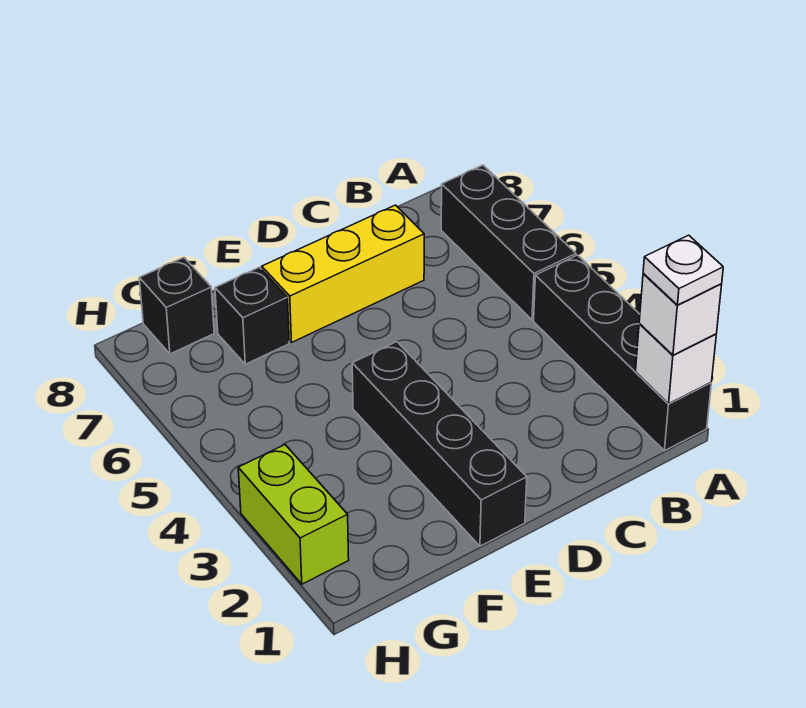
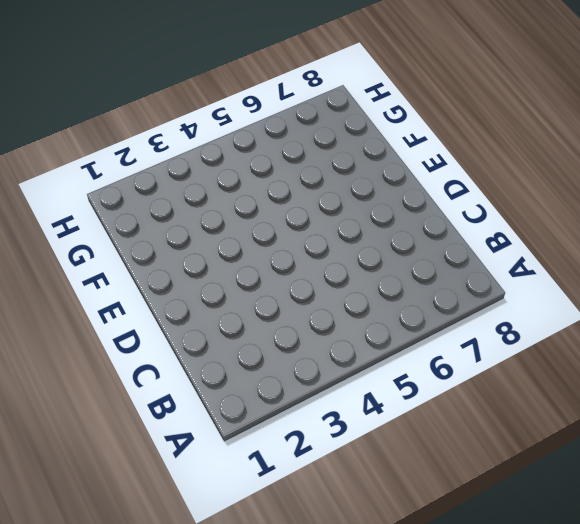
none -> black 1x4 brick [534,255,711,451]
none -> black 1x3 brick [441,165,576,320]

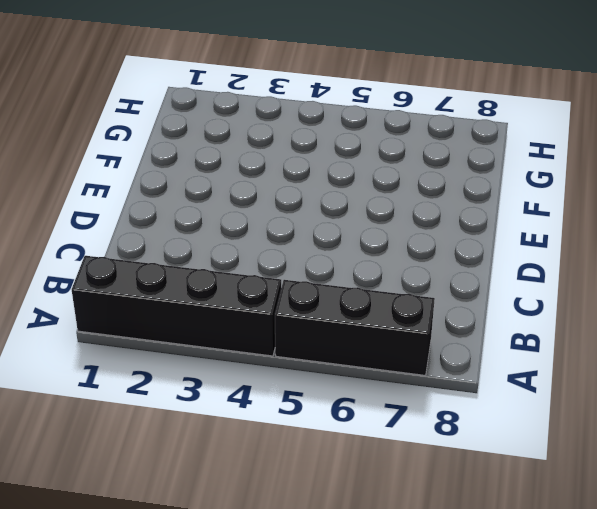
none -> yellow 1x3 brick [262,205,424,342]
none -> black 1x4 brick [352,342,527,546]

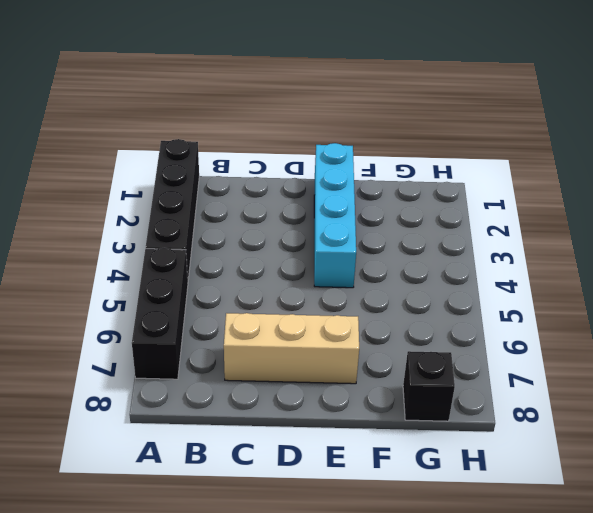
tan 1x3 brick [224,313,359,384] -> yellow 1x3 brick [262,205,424,342]
cyan 1x4 brick [314,143,356,288] -> black 1x4 brick [352,342,527,546]
none -> black 1x1 brick [215,267,289,364]
none -> lime 1x2 brick [238,445,349,584]

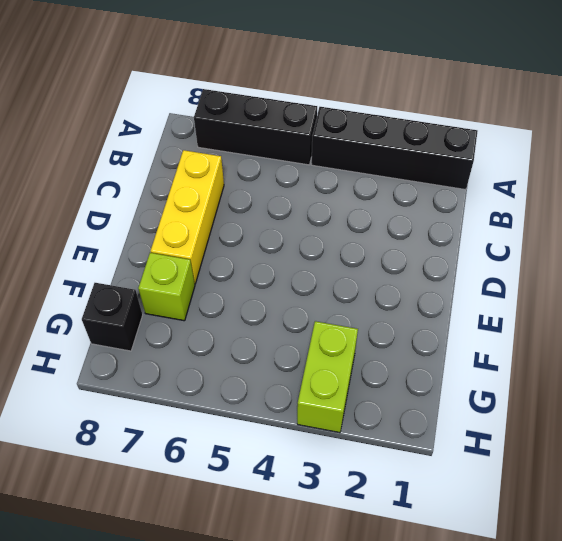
lime 1x1 brick [138,253,195,321] -> black 1x1 brick [215,267,289,364]
lime 1x2 brick [297,321,358,433] -> lime 1x2 brick turned to [238,445,349,584]
none -> black 1x4 brick [352,342,527,546]
none -> white 1x1 brick [636,324,716,404]

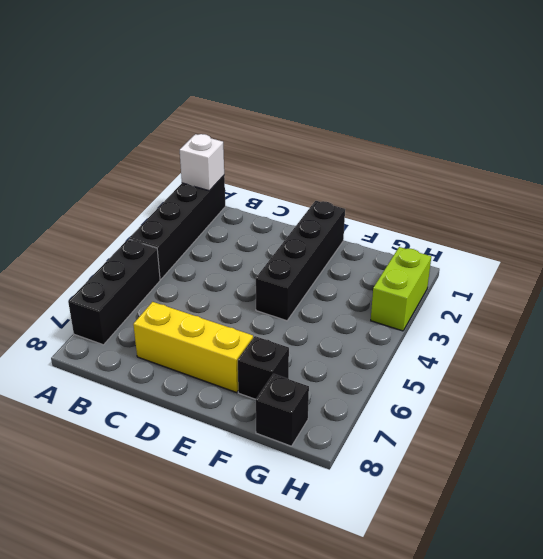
none -> white 1x1 brick [639,273,722,355]
none -> white 1x1 plate [643,235,723,305]

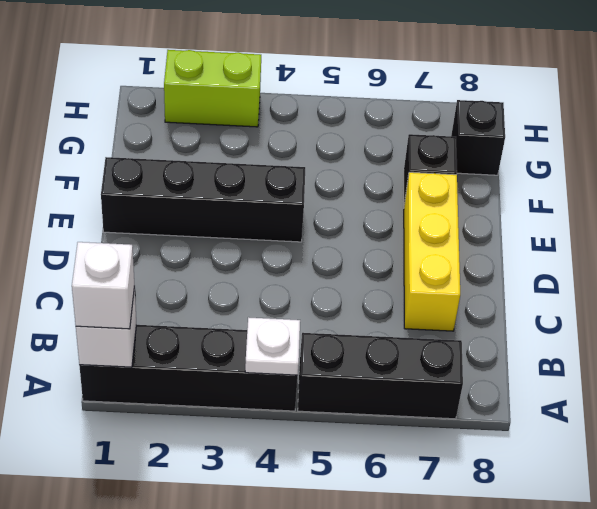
white 1x1 plate [245,317,300,375] -> white 1x1 plate moved to [643,235,723,305]

